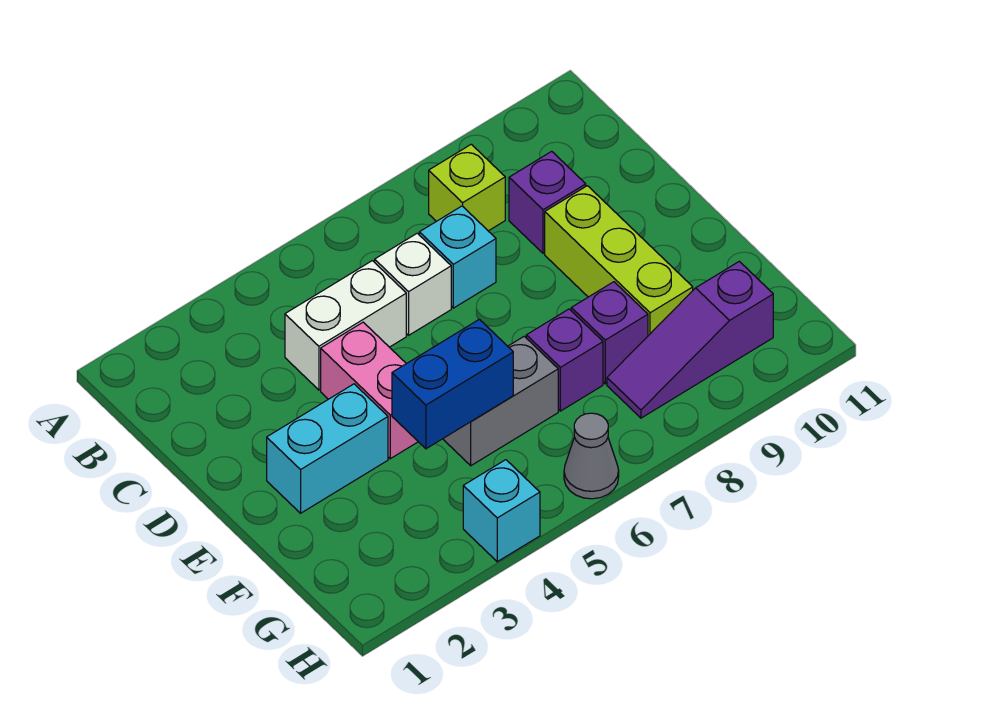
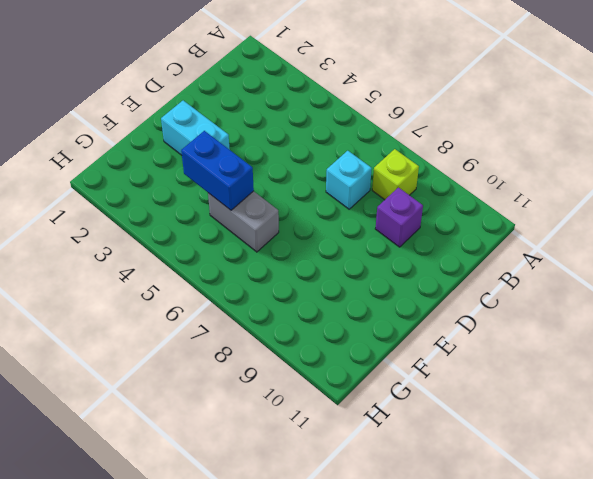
none -> white 1x2 brick [285,261,406,390]
none -> white 1x1 brick [375,233,451,335]
none -> pink 1x2 brick [321,322,418,459]

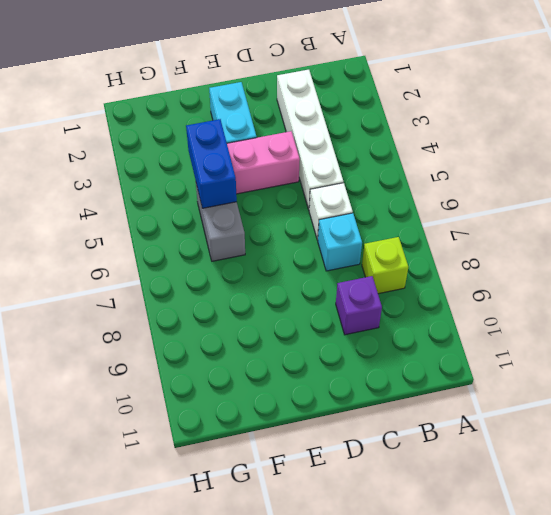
white 1x4 brick [277,70,343,210] -> white 1x2 brick [285,261,406,390]
none -> lime 1x3 brick [545,186,693,336]
none -> purple 1x1 brick [526,309,603,411]
none -> purple 1x1 brick [571,282,648,384]

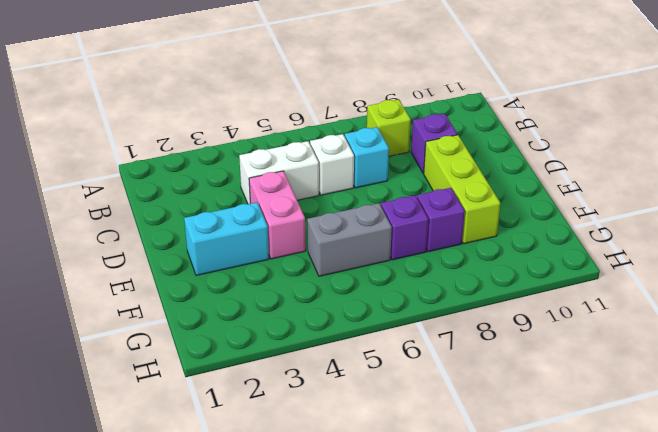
none -> purple 1x3 slope [607,261,773,418]
none -> cyan 1x1 brick [463,460,540,562]
none -> grey 1x1 cone [564,413,619,499]

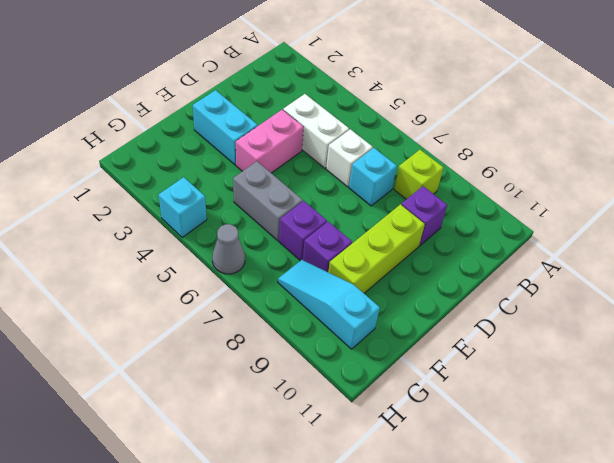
cyan 1x3 slope [278,260,380,349] -> purple 1x3 slope [607,261,773,418]
none -> blue 1x2 brick [392,319,513,449]

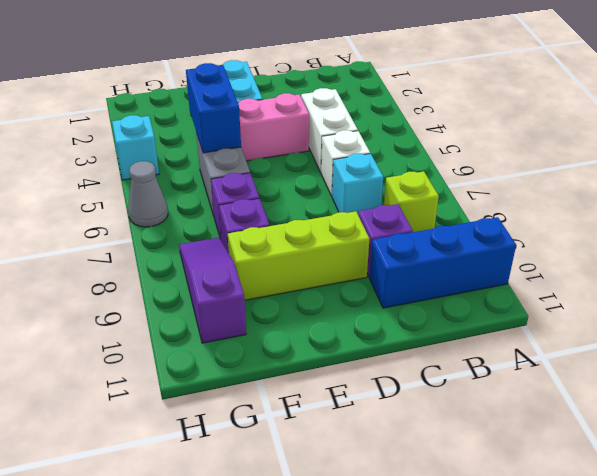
blue 1x3 brick [369,217,516,308] -> none

